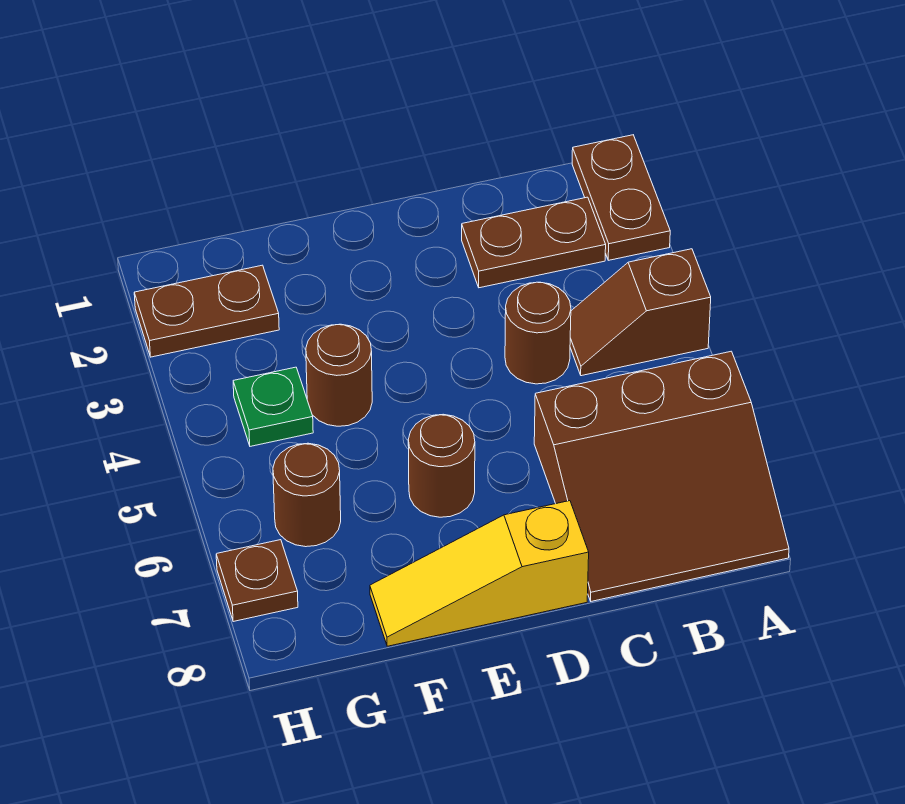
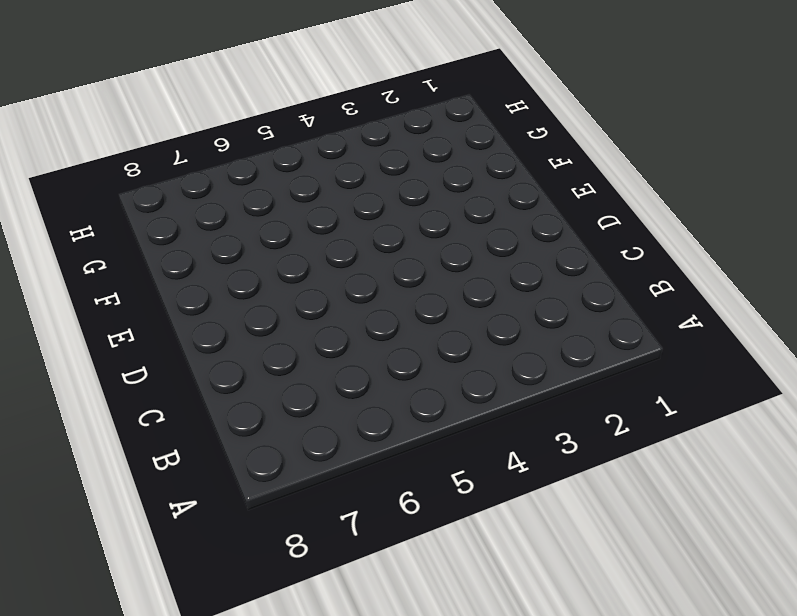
none -> brown 1x2 plate [572,135,670,260]
none -> brown 1x2 slope [570,249,711,376]
none -> brown 3x3 slope [534,351,789,601]

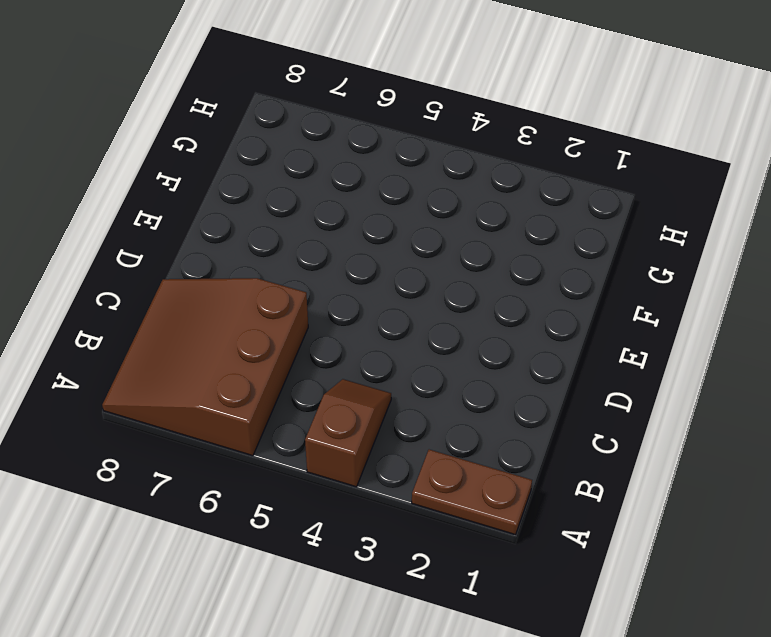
none -> brown 1x2 plate [462,197,606,288]
none -> brown 1x1 round brick [505,282,571,384]
none -> yellow 1x3 slope [370,501,589,646]

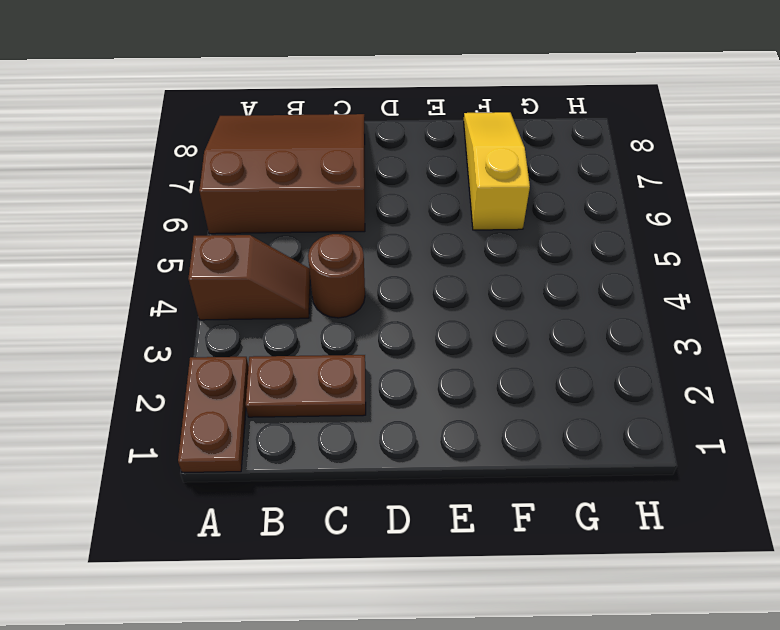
yellow 1x3 slope [464,112,530,230] -> yellow 1x3 slope turned to [370,501,589,646]
none -> brown 1x1 round brick [408,414,475,517]
none -> brown 1x1 round brick [306,324,372,426]
none -> brown 1x2 plate [134,265,279,357]

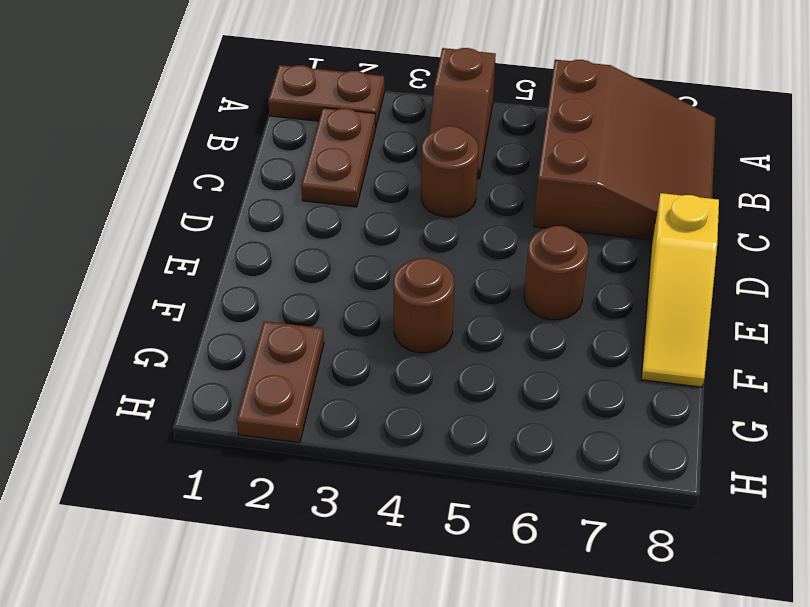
none -> green 1x1 plate [233,367,313,446]
none -> brown 1x1 round brick [273,443,341,547]
none -> brown 1x1 plate [216,540,298,622]

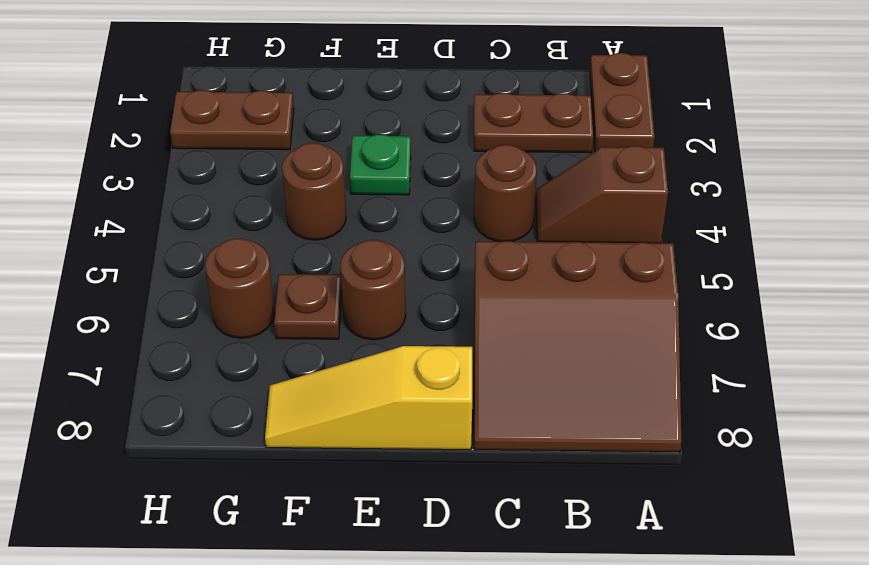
green 1x1 plate [350,135,411,195] -> green 1x1 plate moved to [233,367,313,446]
brown 1x1 plate [274,274,342,339] -> brown 1x1 plate moved to [216,540,298,622]

